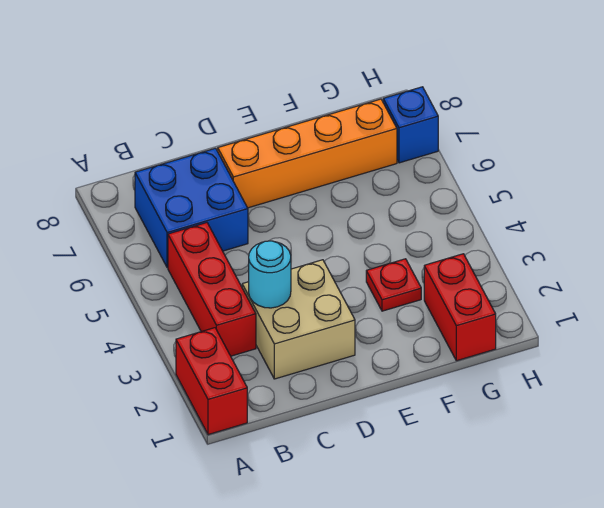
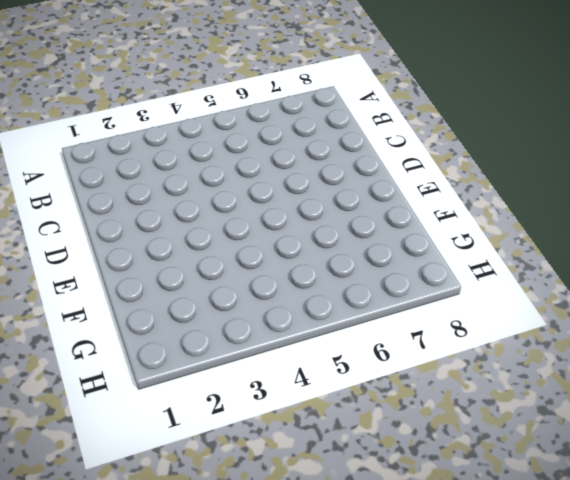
none -> red 1x2 brick [176,328,247,435]
none -> red 1x3 brick [168,223,256,356]

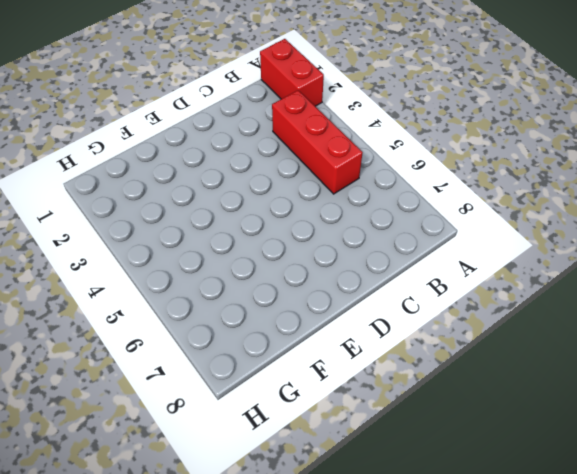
none -> blue 2x2 brick [135,148,248,268]
none -> tan 2x2 brick [242,260,355,379]

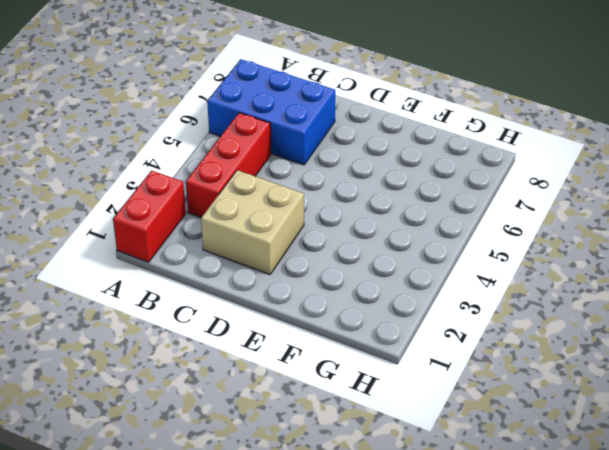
blue 2x3 brick [207,59,335,165] -> blue 2x2 brick [135,148,248,268]
none -> orange 1x4 brick [218,99,397,208]
none -> red 1x1 plate [366,259,421,311]

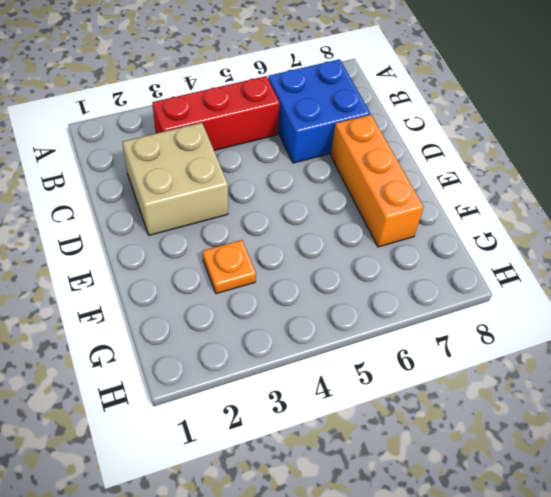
orange 1x3 brick [331,115,424,247] -> orange 1x4 brick [218,99,397,208]
orange 1x1 plate [203,240,256,294] -> red 1x1 plate [366,259,421,311]
none -> red 1x2 brick [176,328,247,435]
none -> red 1x2 brick [424,254,496,361]

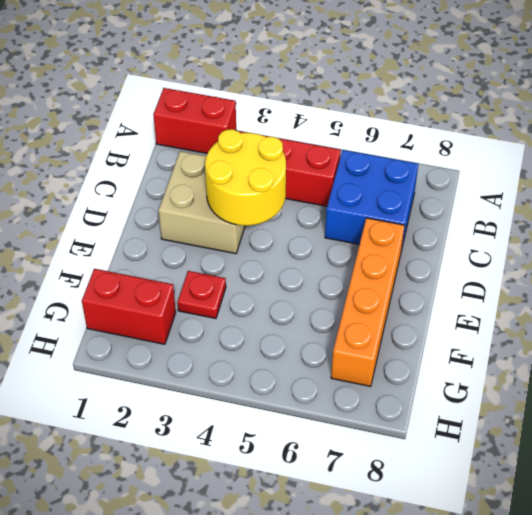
yellow 2x2 round brick [205,129,286,226] -> cyan 1x1 round brick [249,241,291,308]
none -> blue 1x1 brick [383,87,438,163]

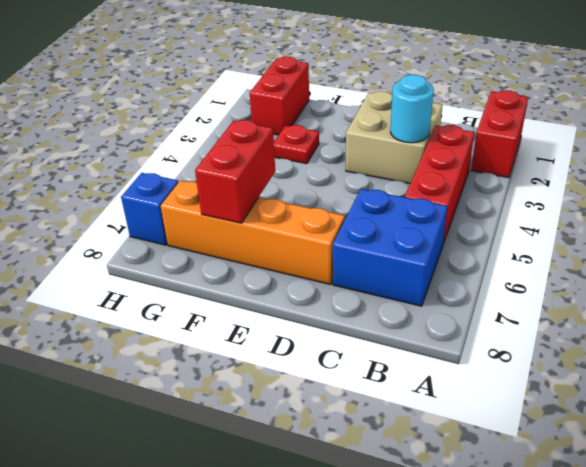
red 1x2 brick [195,120,275,223] -> none

